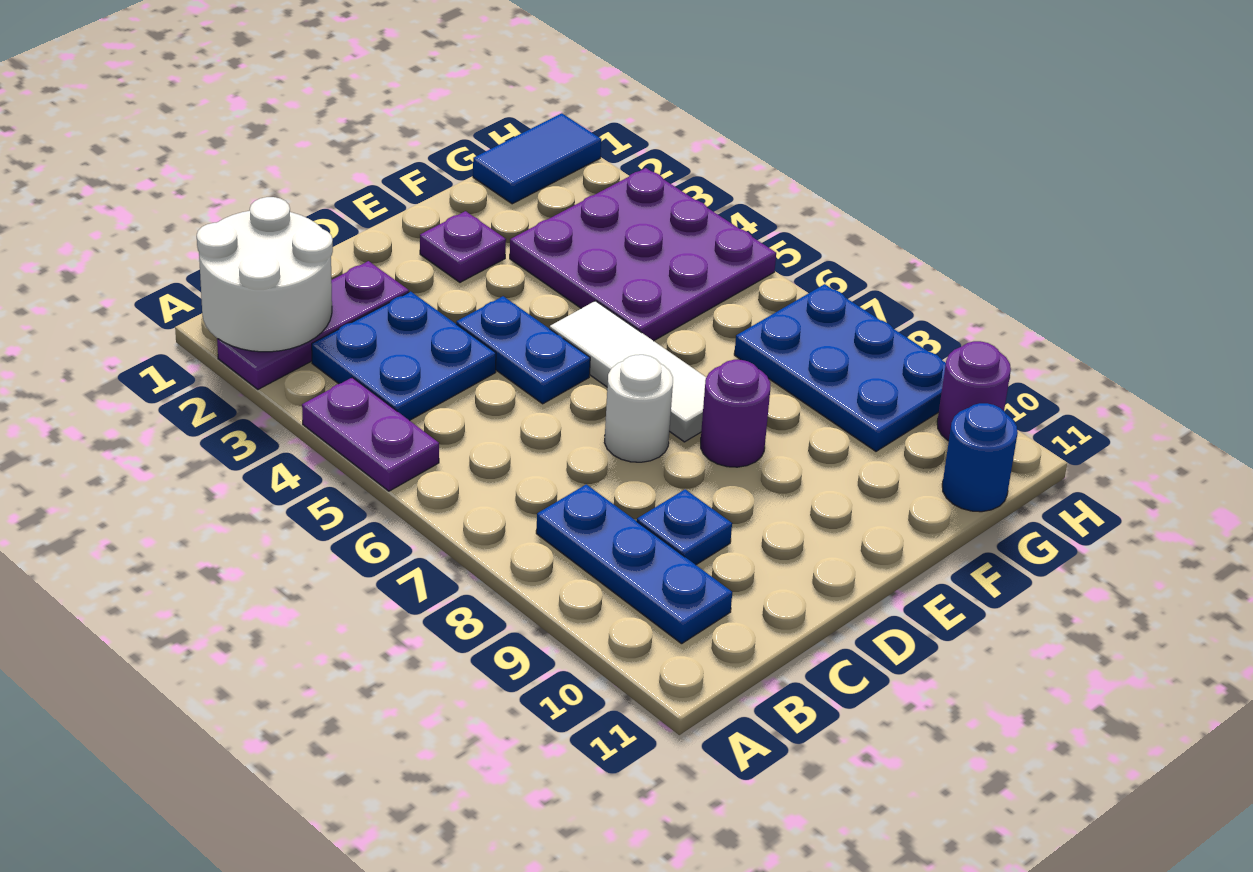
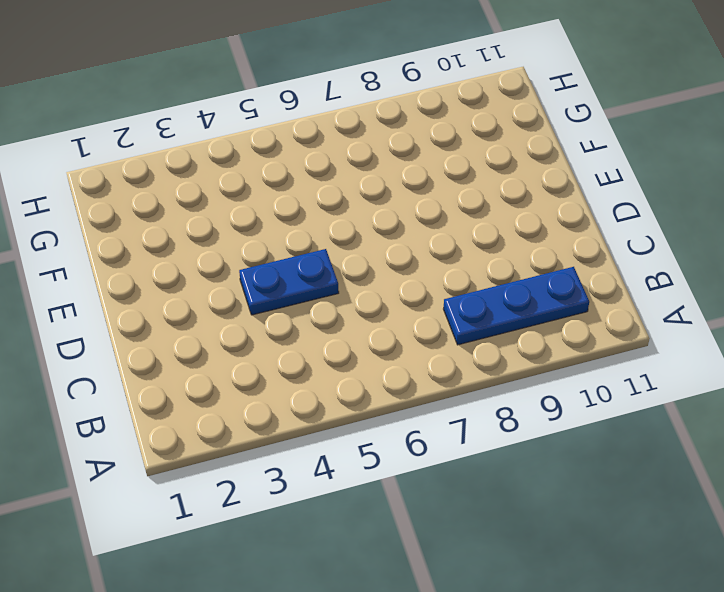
none -> purple 1x3 plate [217,261,409,389]
none -> purple 1x2 plate [302,378,439,491]
none -> blue 2x2 plate [312,292,496,421]

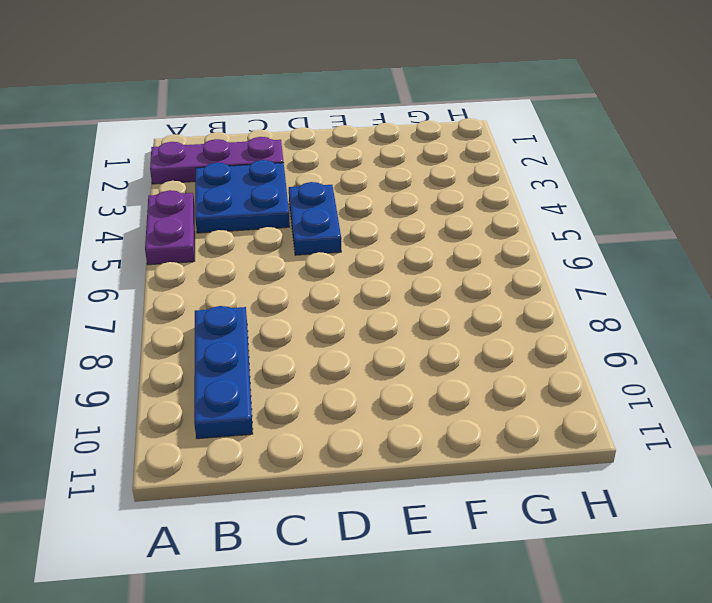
none -> blue 1x1 plate [637,489,732,565]
none -> white 1x1 round brick [604,355,673,462]
none -> purple 1x1 plate [420,211,506,282]

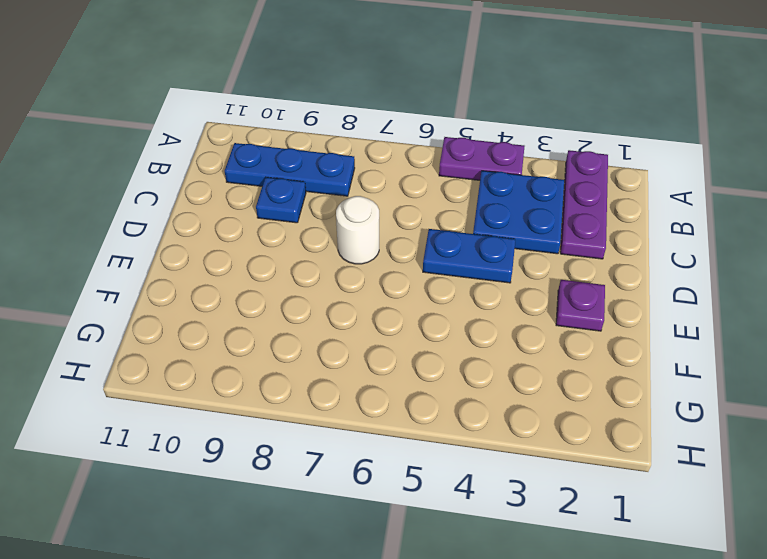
none -> white 1x3 tile [550,301,706,442]
none -> purple 1x1 round brick [701,360,770,467]
none -> purple 3x3 plate [510,168,776,341]

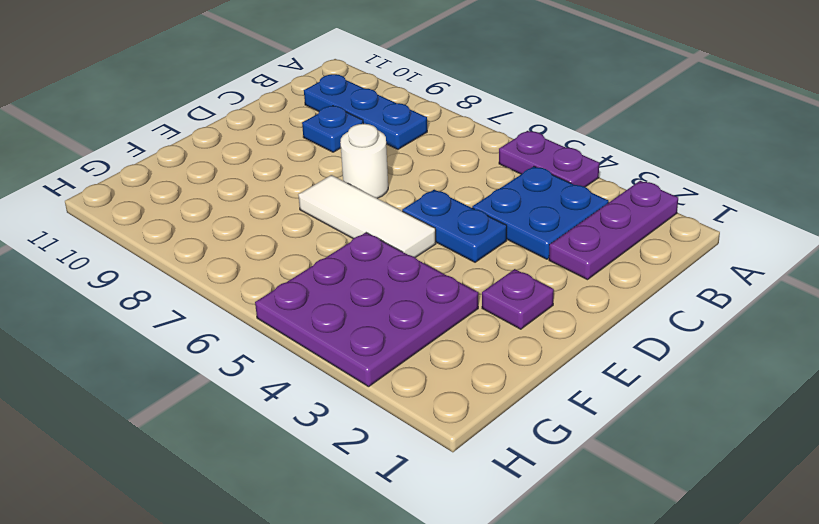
none -> purple 1x1 round brick [701,360,770,467]
none -> blue 1x2 tile [473,113,601,204]
none -> blue 2x3 plate [734,284,946,451]

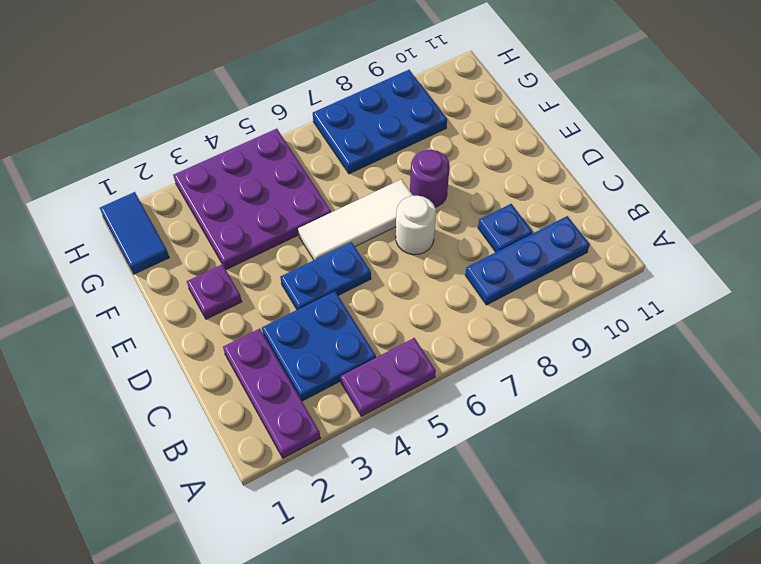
none -> blue 1x1 round brick [942,403,1018,512]
none -> purple 1x1 round brick [937,341,1011,441]
none -> white 2x2 round brick [197,197,333,352]

